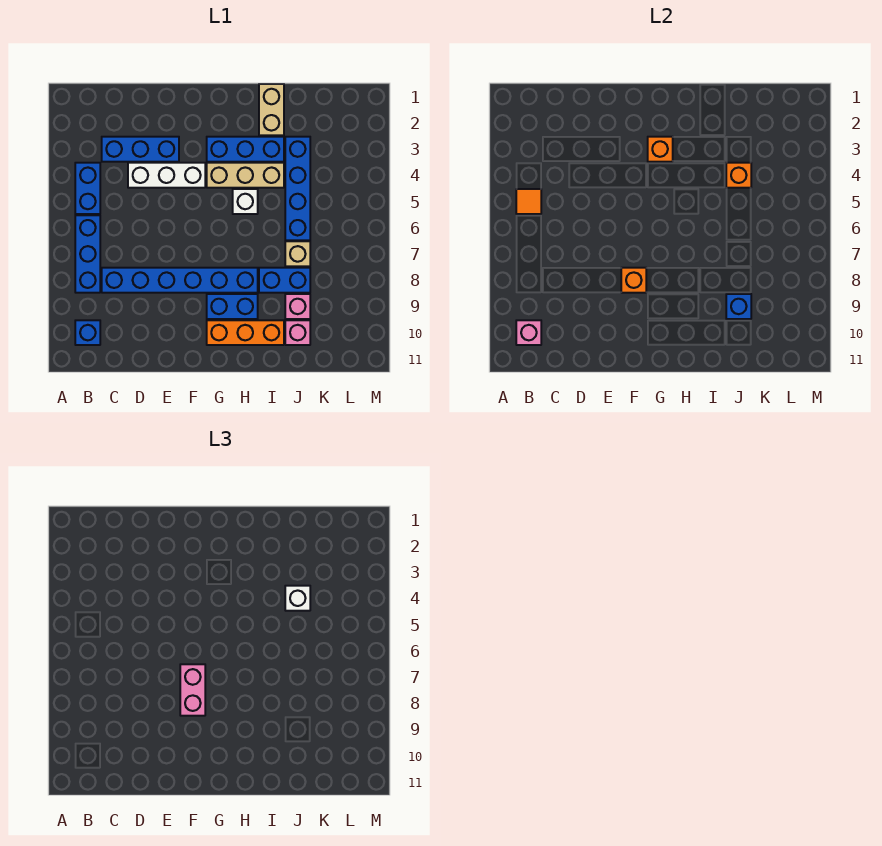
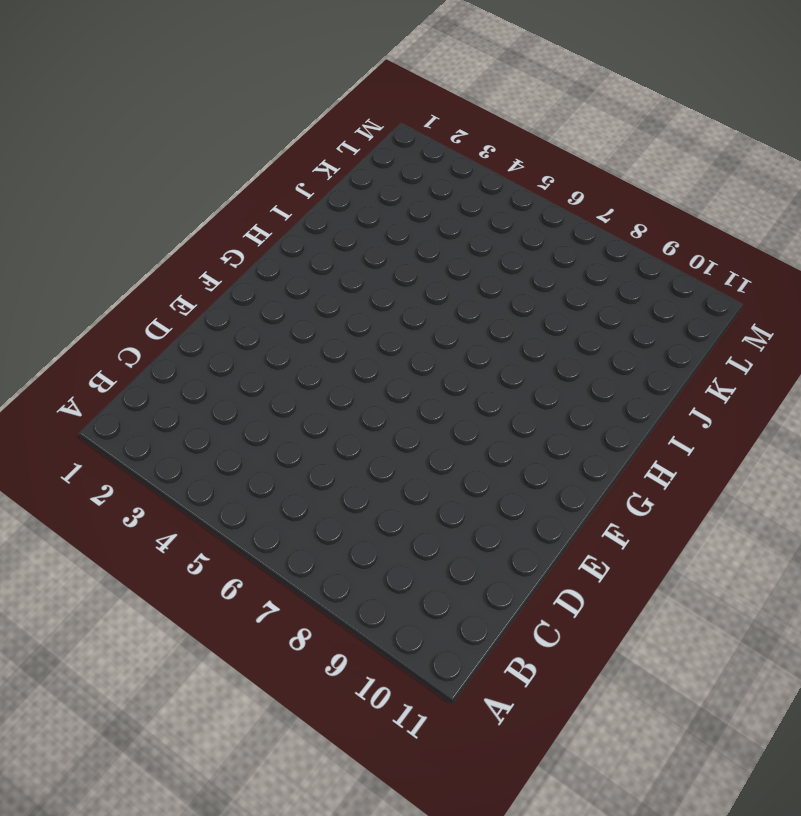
none -> blue 1x2 brick [75,163,100,214]
none -> blue 1x3 brick [75,215,100,293]
none -> blue 1x1 brick [75,320,100,345]

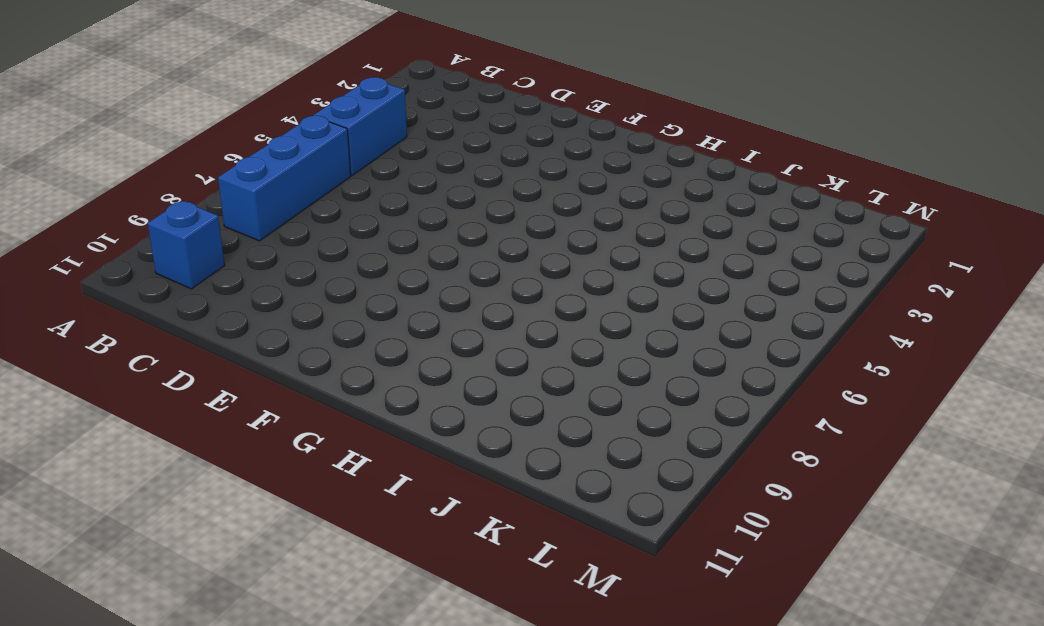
none -> blue 1x3 brick [102,137,179,162]
none -> blue 1x6 brick [102,268,258,293]
none -> white 1x3 brick [128,163,205,188]

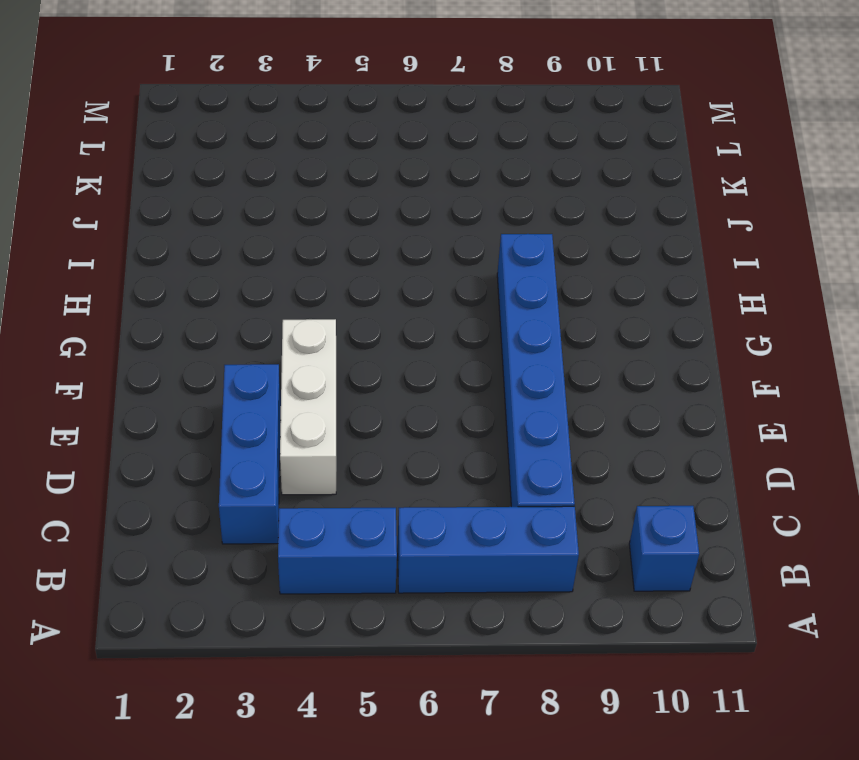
none -> blue 1x3 brick [207,137,284,162]
none -> tan 1x3 brick [207,163,284,188]
none -> blue 1x2 brick [207,294,258,319]

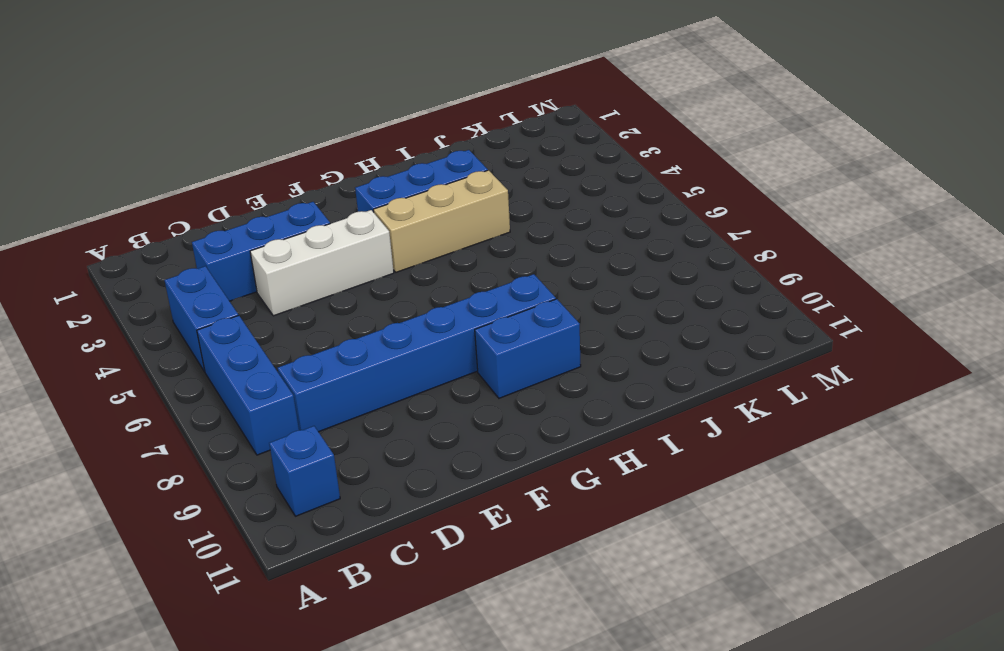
none -> orange 1x3 brick [207,320,284,345]
none -> white 1x1 brick [233,189,258,214]
none -> tan 1x2 brick [259,84,284,135]

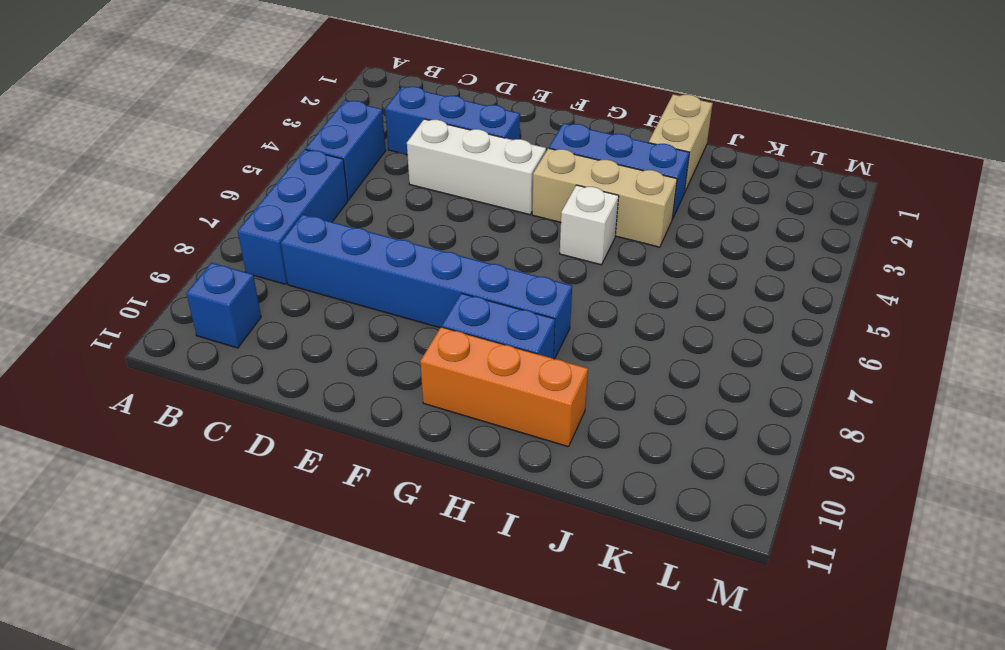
none -> blue 1x2 brick [259,268,310,293]
none -> blue 1x4 brick [285,137,310,240]
none -> tan 1x1 brick [285,241,310,266]

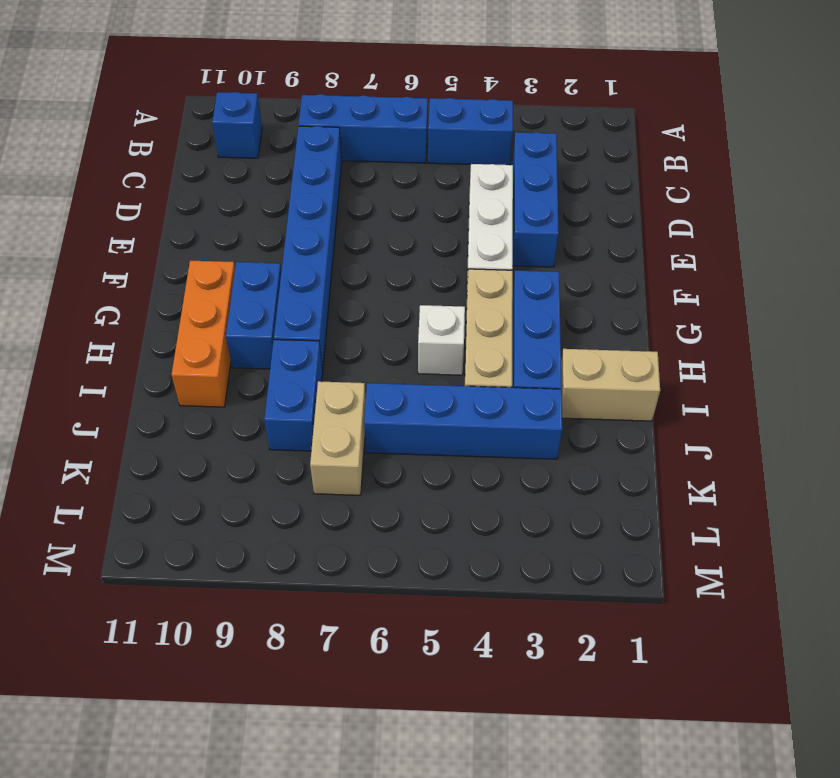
tan 1x2 brick [310,381,366,495] -> tan 1x1 brick [285,241,310,266]
none -> pink 1x1 brick [285,294,310,319]
none -> pink 1x1 brick [285,320,310,345]
none -> orange 1x1 tile [516,189,541,214]

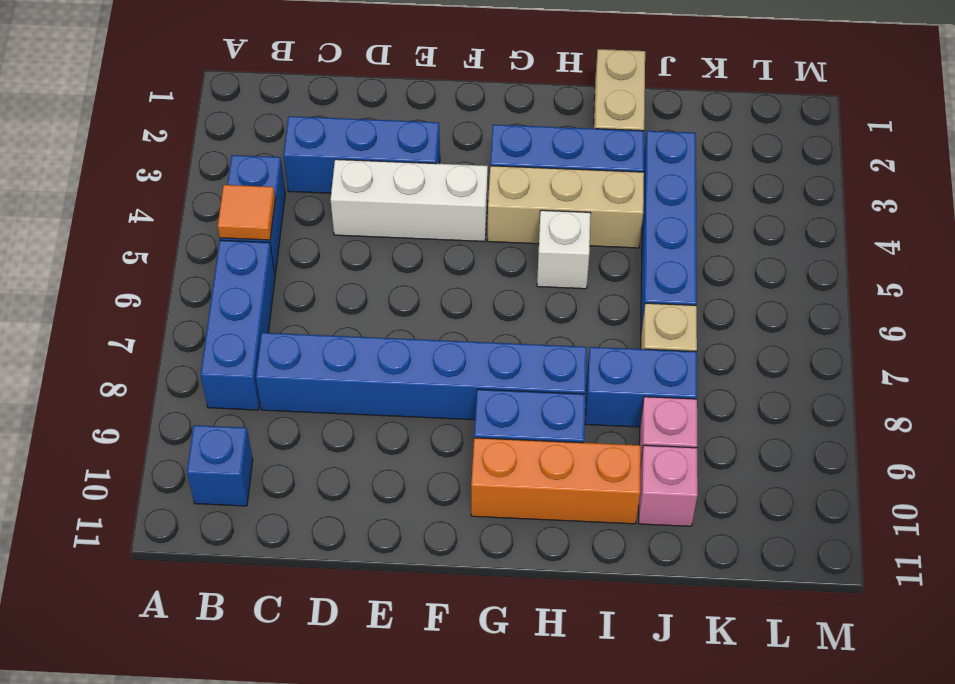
none -> pink 1x1 brick [516,320,541,345]
none -> orange 1x1 brick [621,268,646,293]
none -> orange 1x1 brick [648,137,673,162]

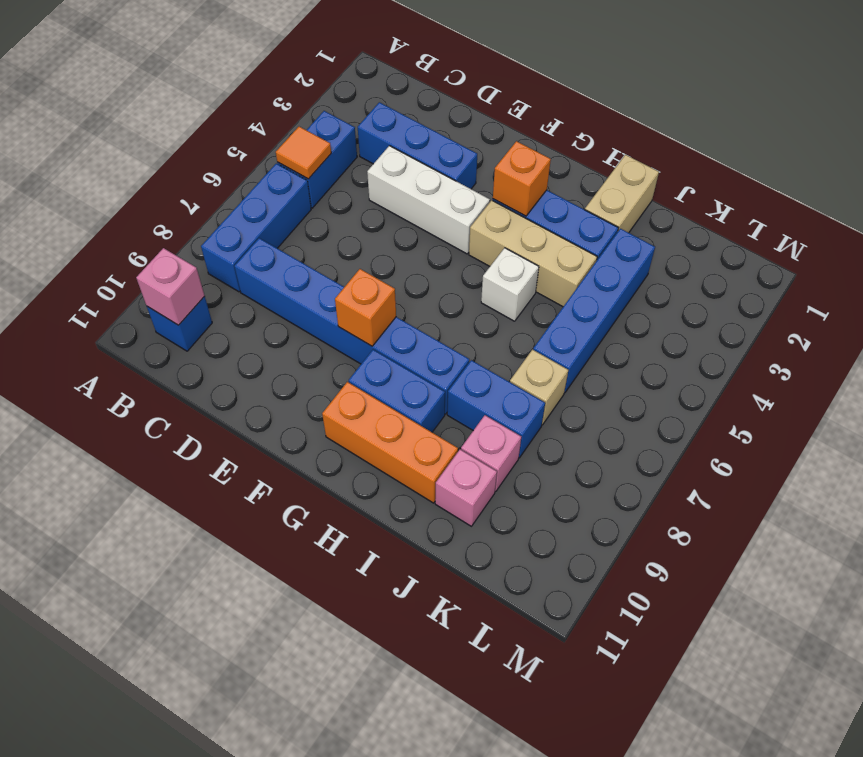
none -> orange 1x1 brick [726,163,751,188]
none -> blue 1x1 brick [726,294,751,319]
none -> pink 1x2 brick [180,664,205,716]

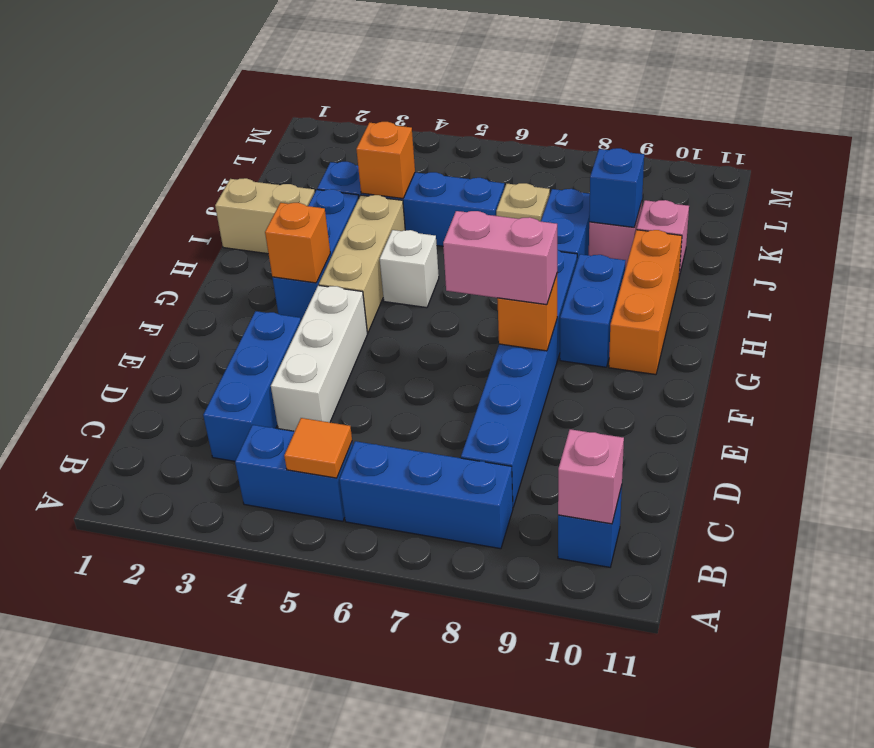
none -> white 1x1 brick [285,586,310,611]

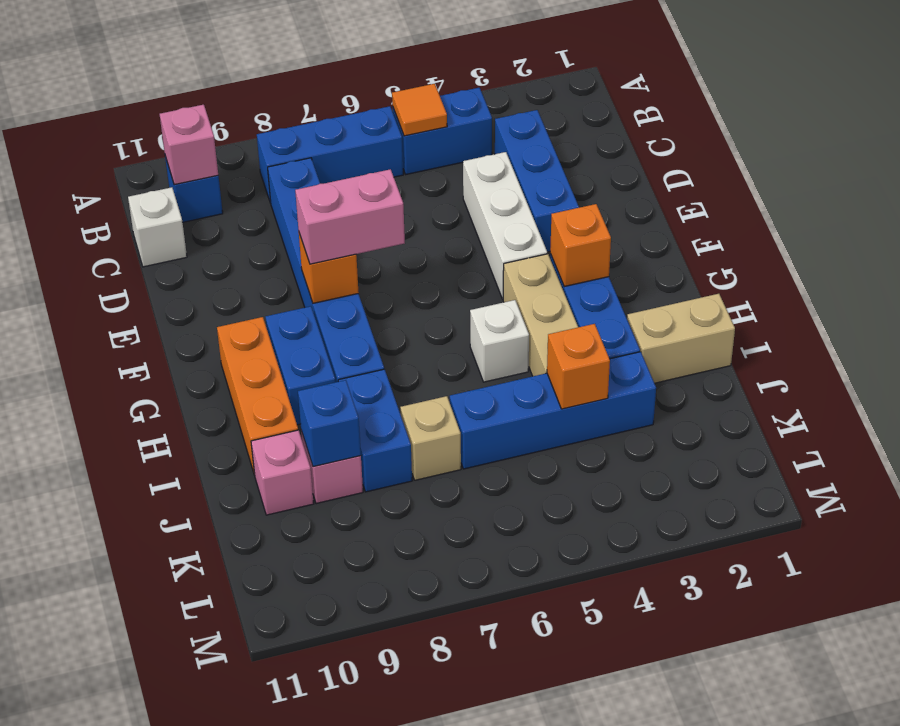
white 1x1 brick [128,187,187,267] -> white 1x1 brick moved to [285,586,310,611]

